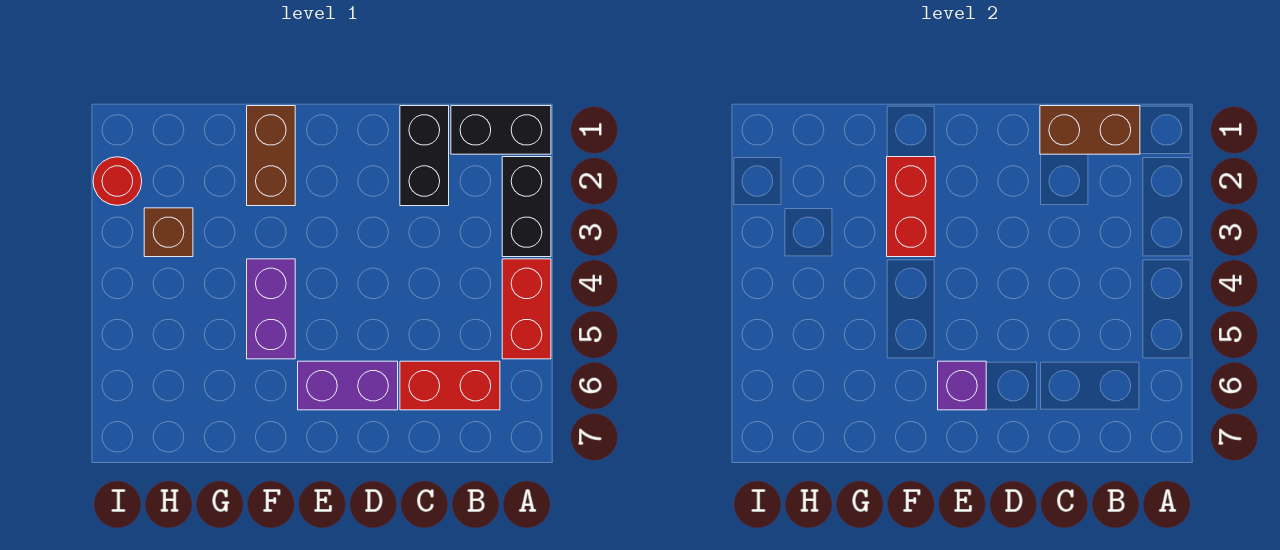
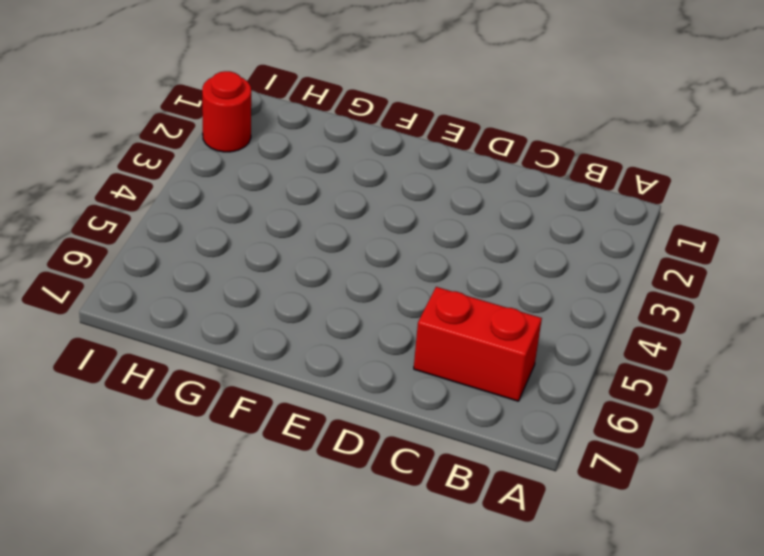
none -> black 1x2 brick [451,106,551,154]
none -> black 1x2 brick [502,157,551,257]
none -> red 1x2 brick [502,259,551,359]

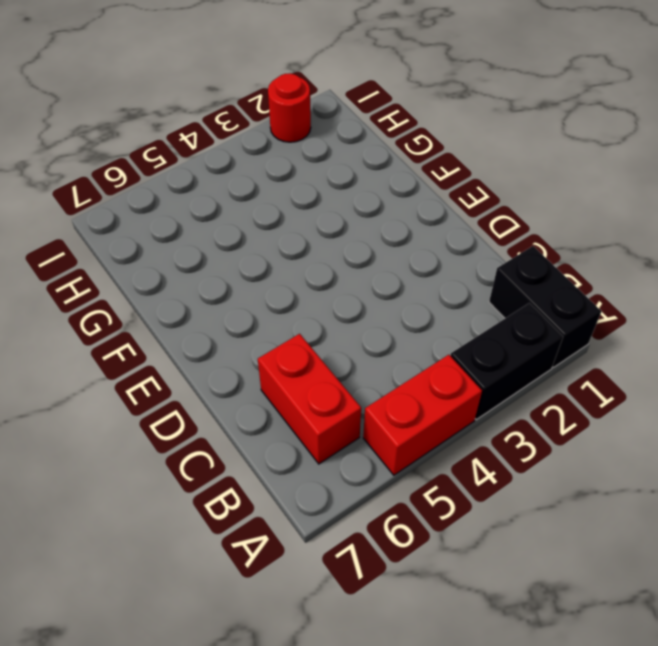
none -> black 1x2 brick [400,106,449,206]
none -> purple 1x2 brick [298,361,398,410]
none -> brown 1x2 brick [247,106,295,206]

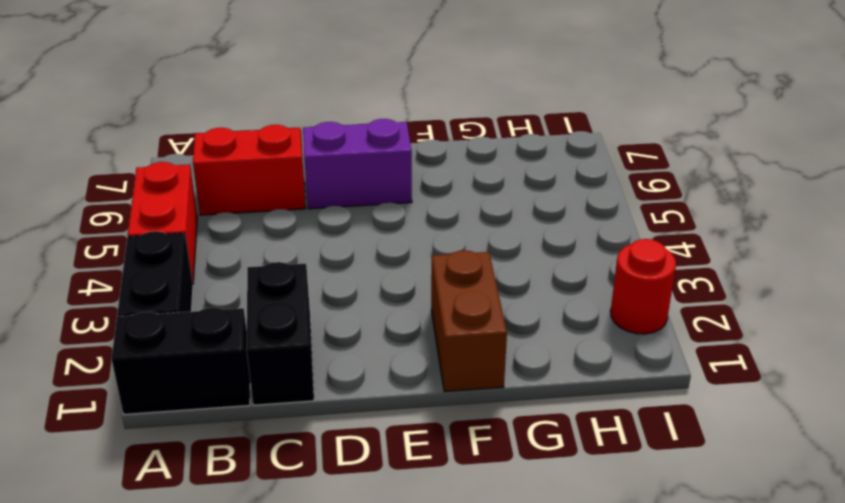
none -> purple 1x2 brick [247,259,295,359]
none -> brown 1x1 brick [144,208,193,257]
none -> brown 1x2 brick [1040,106,1140,154]

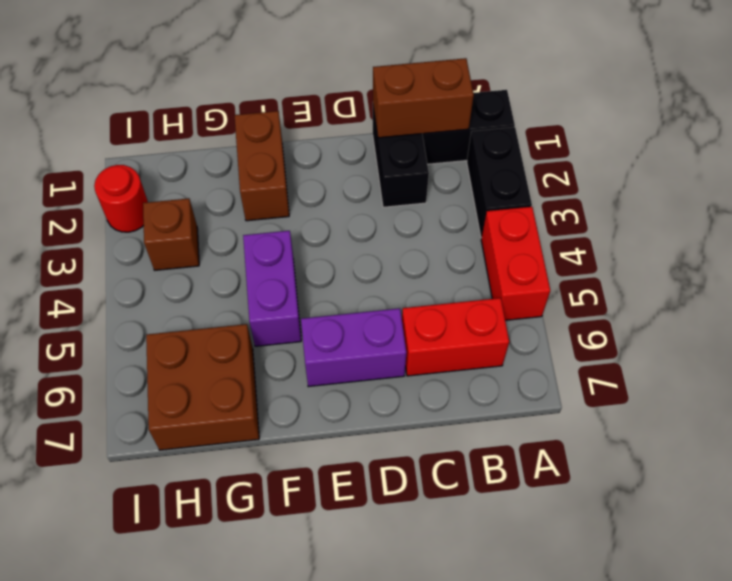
brown 2x2 brick [146,324,259,450] -> none
none -> purple 1x1 brick [938,361,986,410]
none -> red 1x2 brick [887,157,935,257]

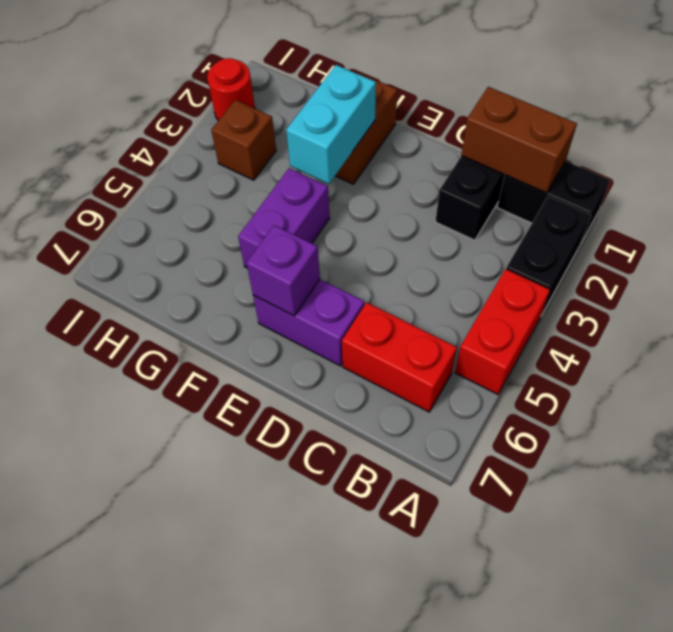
cyan 1x2 brick [286,65,376,184] -> red 1x2 brick [887,157,935,257]

